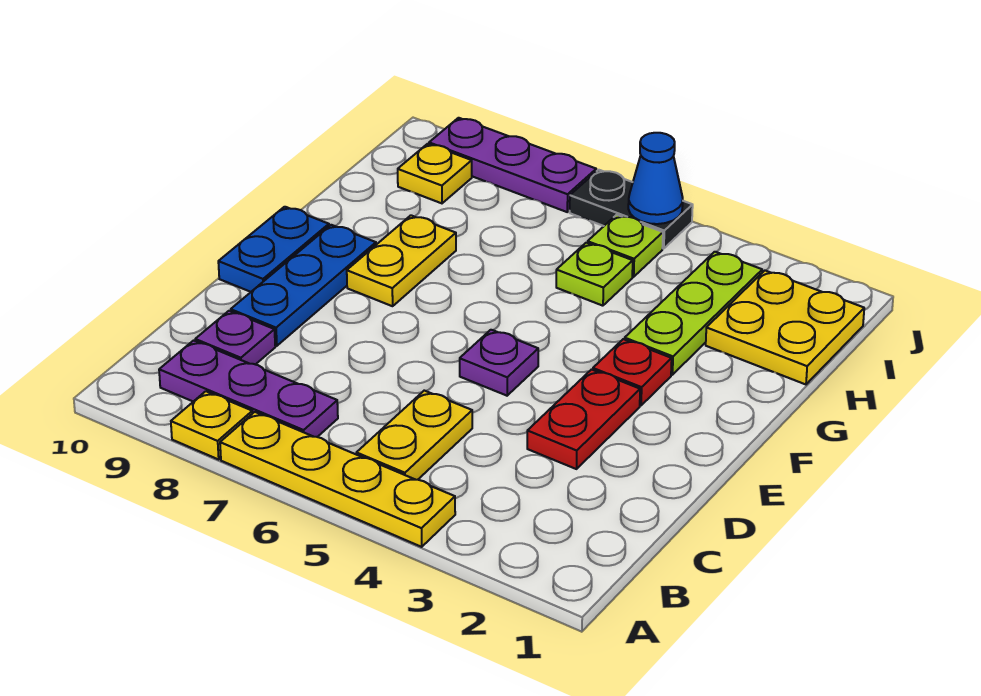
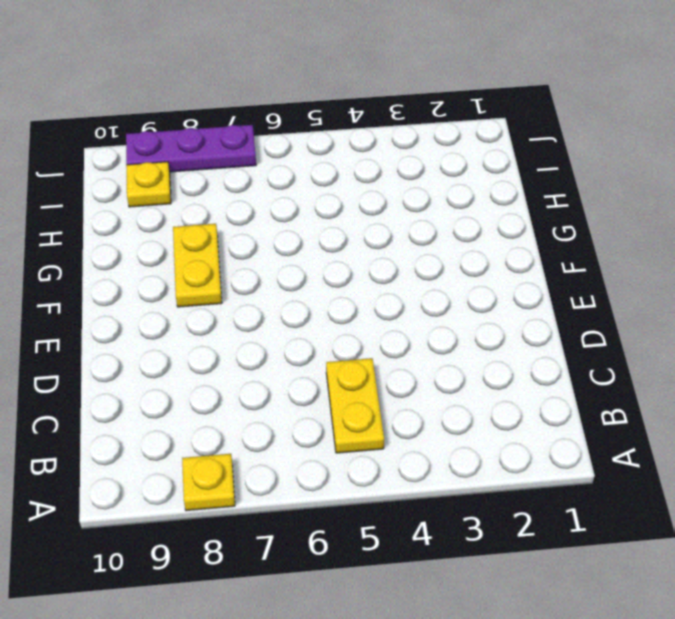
none -> yellow 1x4 plate [220,412,455,547]
none -> purple 1x3 plate [159,340,338,437]
none -> purple 1x1 plate [195,311,275,365]

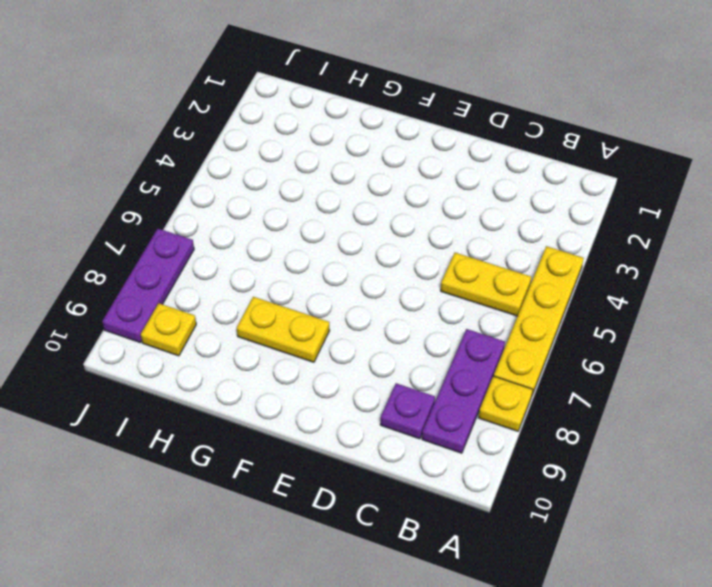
none -> red 1x2 plate [527,370,640,469]
none -> blue 1x3 plate [231,225,376,346]
none -> purple 1x1 plate [460,330,538,396]

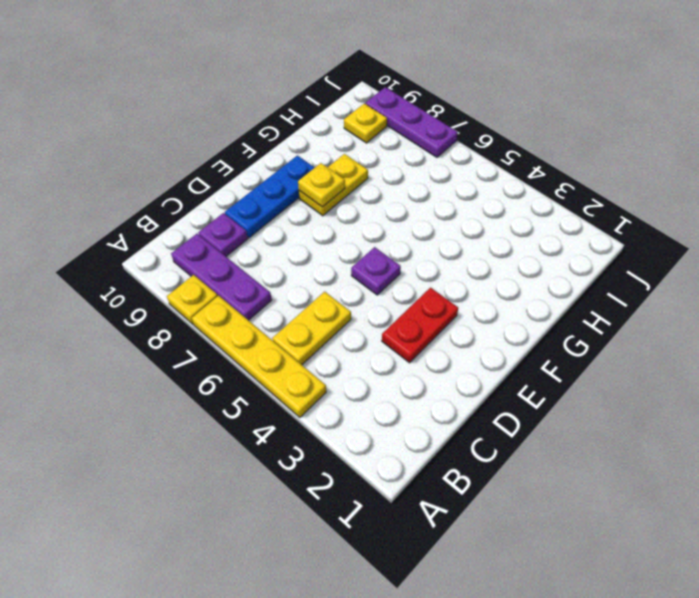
yellow 1x1 plate [298,163,345,207] -> none
none -> blue 1x2 plate [218,207,329,292]
none -> red 1x1 plate [593,339,672,405]
none -> lime 1x3 plate [625,252,762,375]

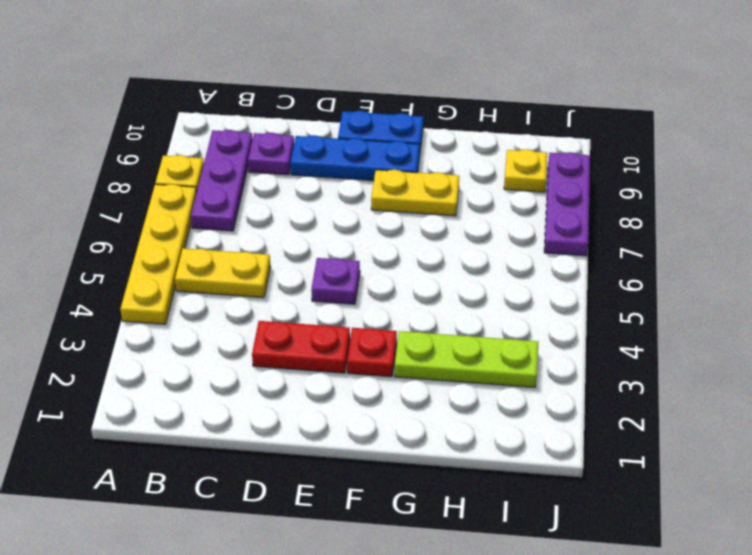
none -> yellow 2x2 plate [706,271,864,384]
none -> lime 1x1 plate [556,243,633,306]
none -> lime 1x1 plate [588,215,663,277]

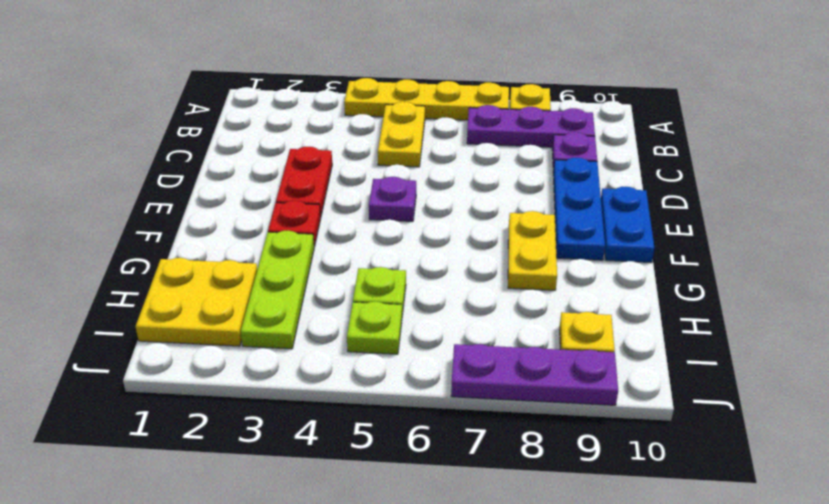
none -> black 1x2 plate [570,170,693,249]
none -> blue 1x1 cone [628,133,683,224]

